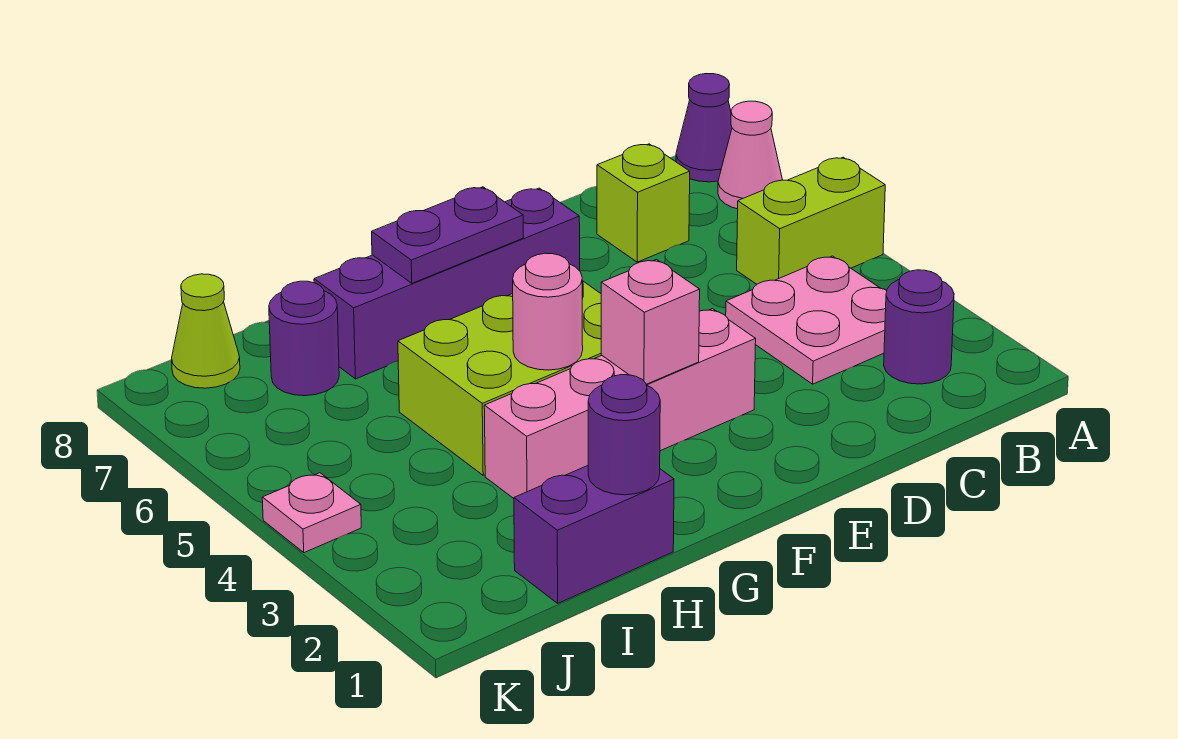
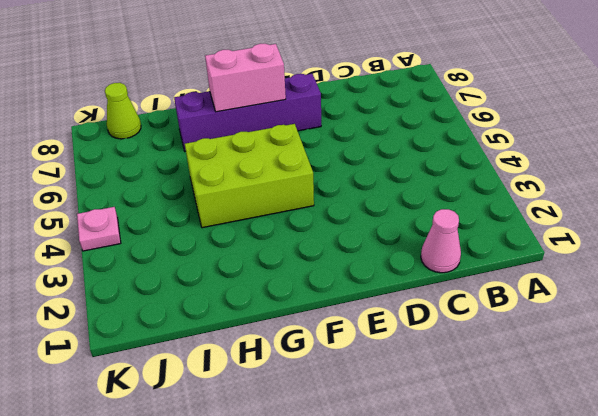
pink 1x1 cone [421,209,461,273] -> pink 1x1 cone moved to [718,101,782,209]
pink 1x2 brick [205,44,286,112] -> purple 1x2 plate [372,187,523,283]
none -> lime 1x2 brick [737,157,885,284]
none -> purple 1x1 cone [676,74,732,182]
none -> purple 1x1 round brick [884,270,954,384]

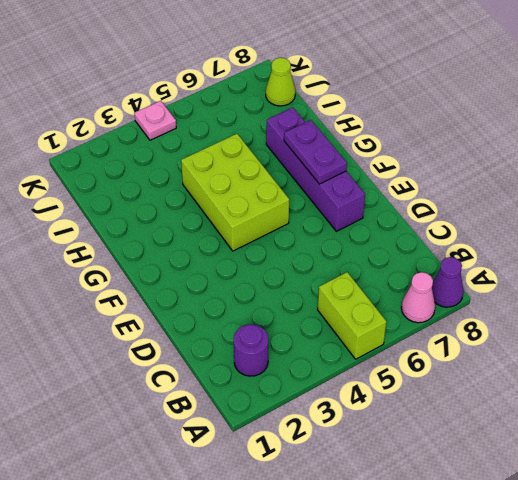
none -> pink 2x2 plate [726,256,887,384]
none -> lime 1x1 brick [597,144,690,262]
none -> pink 1x4 brick [484,309,756,499]

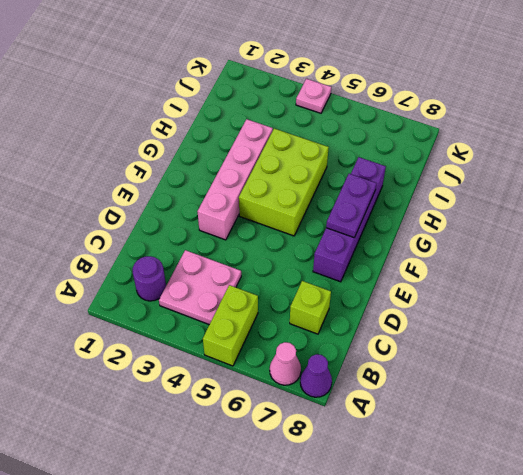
none -> purple 1x2 brick [514,466,674,603]
none -> purple 1x1 round brick [269,281,339,396]
none -> lime 1x1 cone [172,274,240,388]

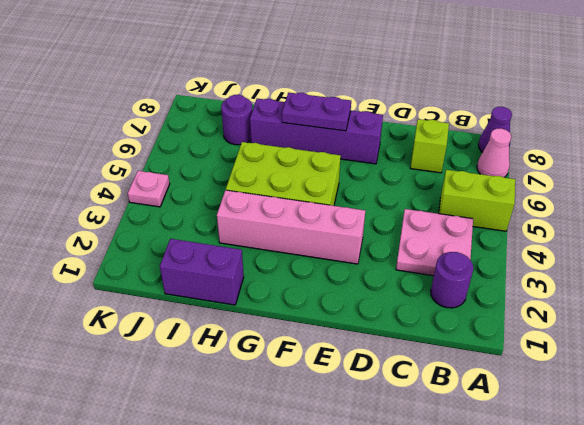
none -> lime 1x1 cone [172,274,240,388]
none -> pink 1x1 brick [601,259,700,384]
none -> pink 1x1 round brick [513,253,583,370]

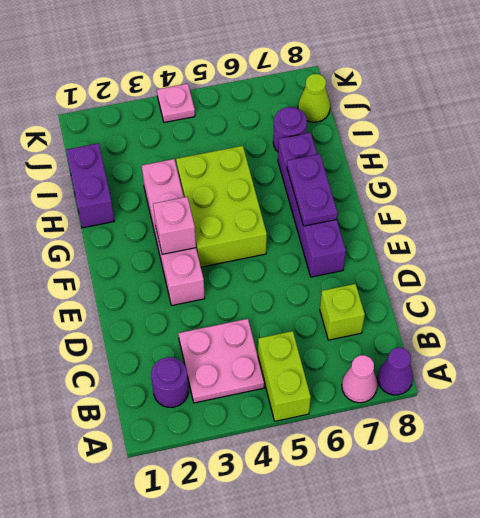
none -> pink 1x1 round brick [513,253,583,370]
none -> purple 1x1 round brick [588,375,660,495]

